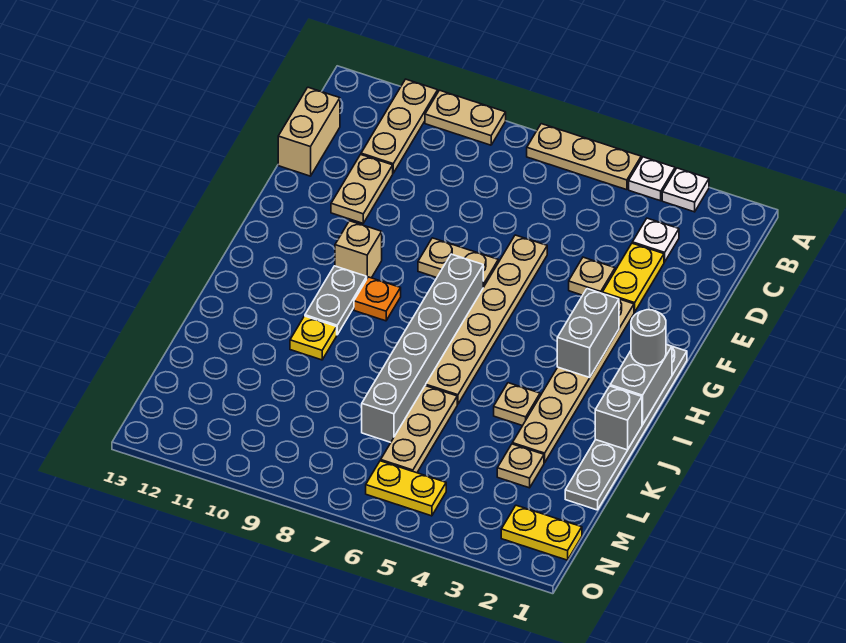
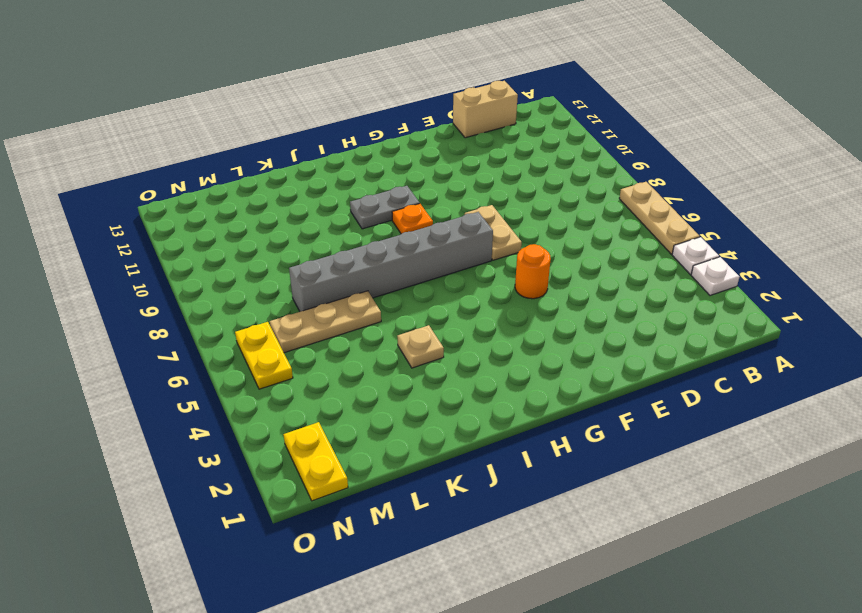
orange 1x1 round brick [515,244,551,299] -> none
none -> tan 1x2 plate [425,90,506,145]
none -> tan 1x3 plate [361,79,438,173]
none -> white 1x1 plate [632,218,679,262]

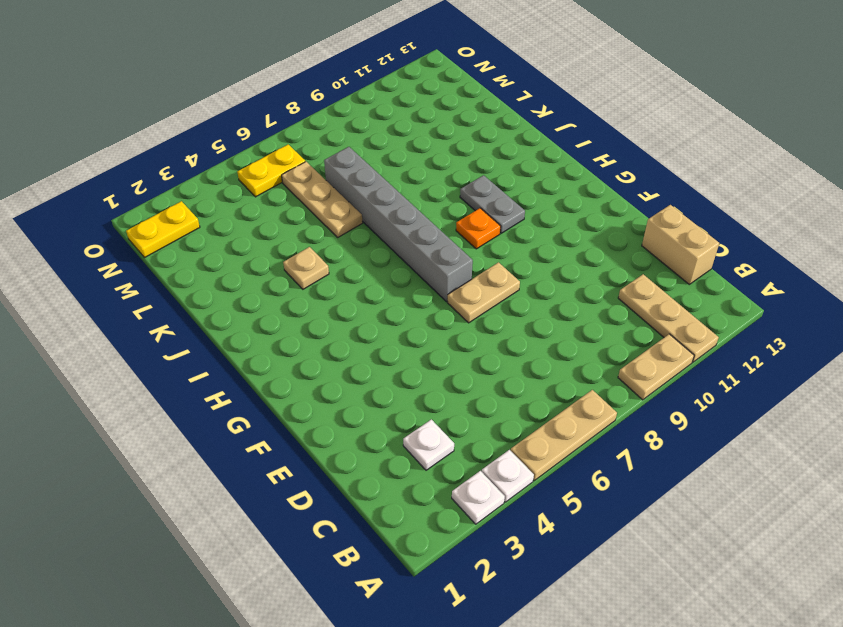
none -> yellow 1x2 plate [602,243,664,312]
none -> tan 1x2 plate [331,155,393,223]
none -> tan 1x1 plate [569,257,615,295]

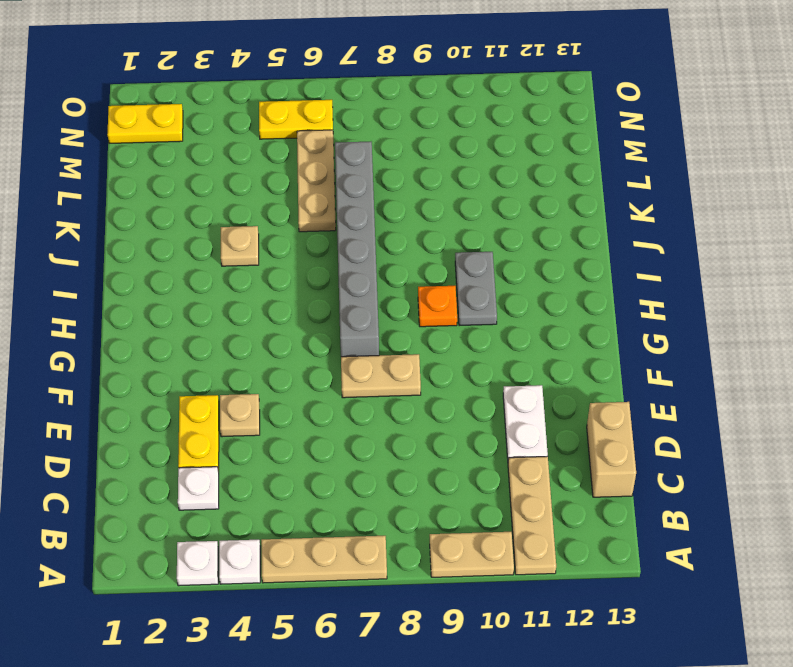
white 1x2 plate [503,385,548,459] -> tan 1x2 plate [331,155,393,223]
none -> tan 1x6 plate [426,235,547,404]
none -> tan 1x6 plate [512,299,634,463]
none -> grey 1x6 plate [565,346,687,510]

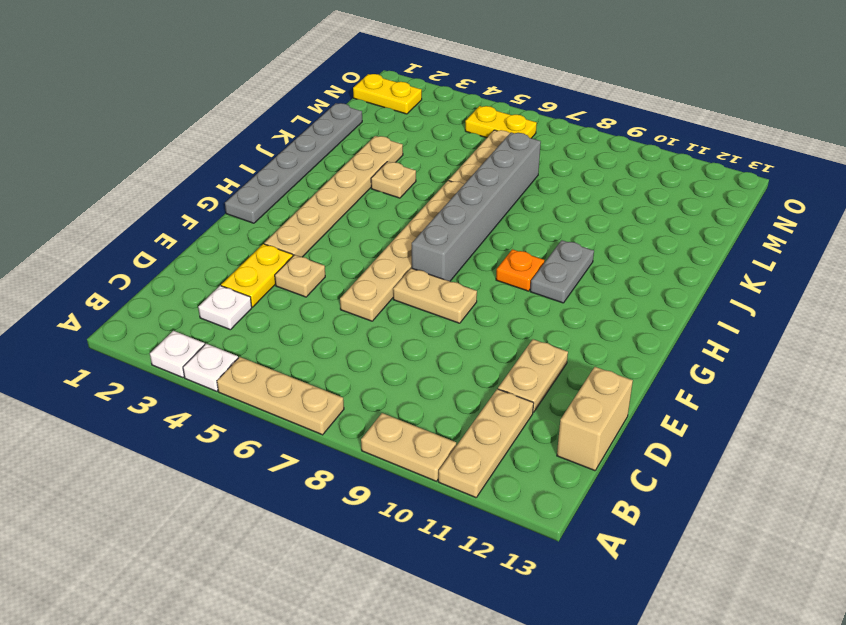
none -> tan 1x1 brick [335,221,382,278]
none -> yellow 1x1 plate [290,316,337,360]
none -> tan 1x1 plate [497,444,544,488]

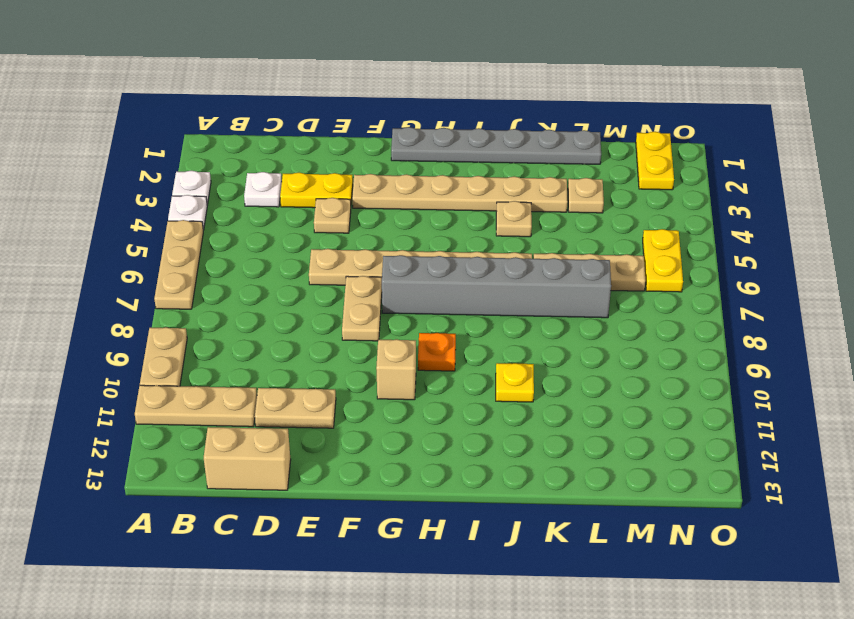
none -> grey 1x2 plate [305,266,367,335]
none -> grey 1x2 brick [557,289,619,377]
none -> grey 1x2 brick [610,345,672,425]

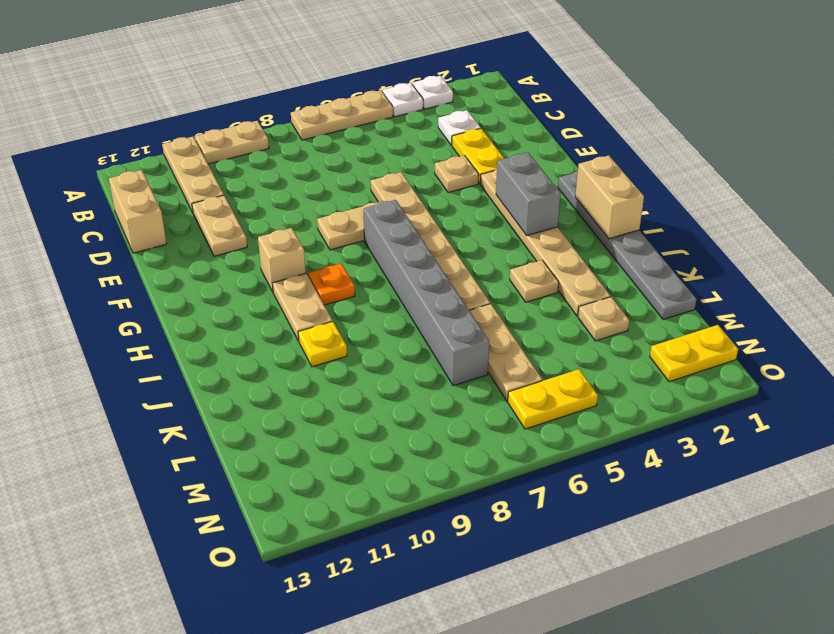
tan 1x2 brick [575,155,644,239] -> grey 1x2 brick [610,345,672,425]
tan 1x2 plate [272,273,333,341] -> grey 1x2 plate [305,266,367,335]
none -> grey 1x1 brick [595,386,642,450]
none -> grey 1x1 round brick [631,310,666,366]

